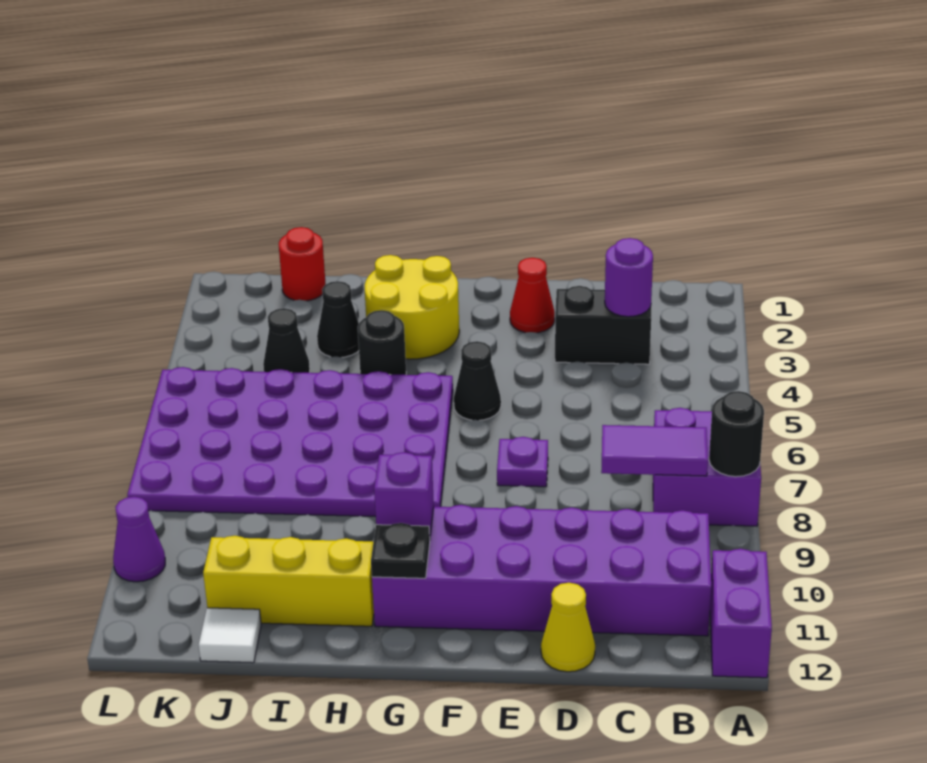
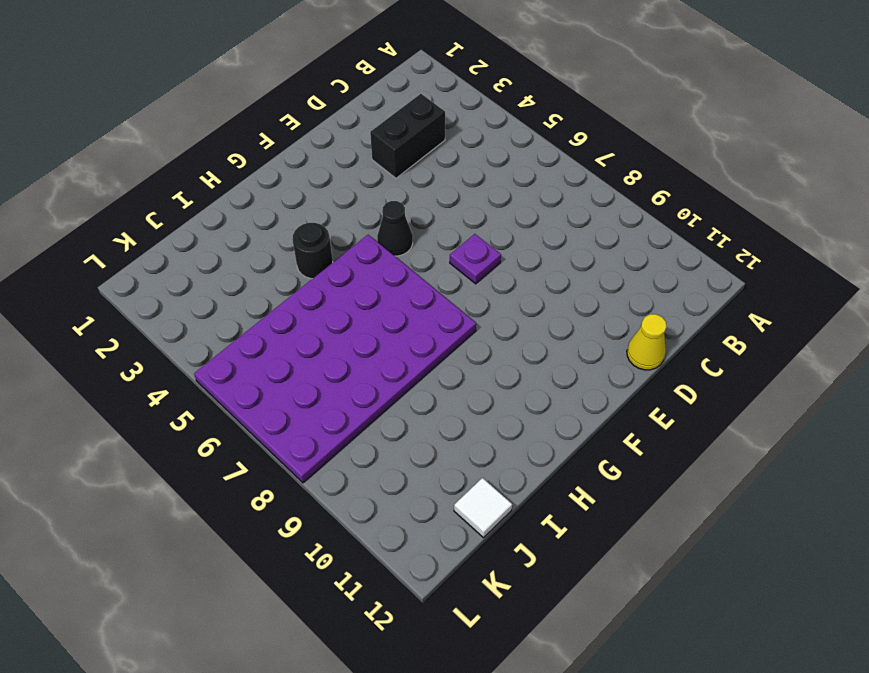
none -> purple 2x2 brick [653,408,761,526]
none -> purple 1x2 brick [710,549,772,678]
none -> purple 2x6 brick [372,505,711,636]

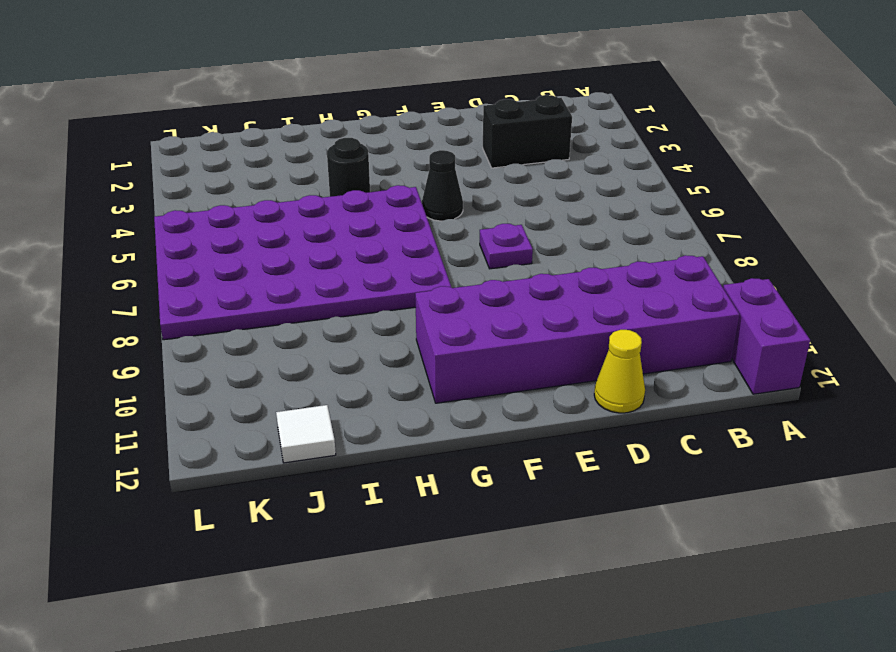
none -> purple 2x2 brick [653,408,761,526]
none -> red 1x1 cone [510,258,555,333]
none -> yellow 2x2 round brick [365,255,459,359]

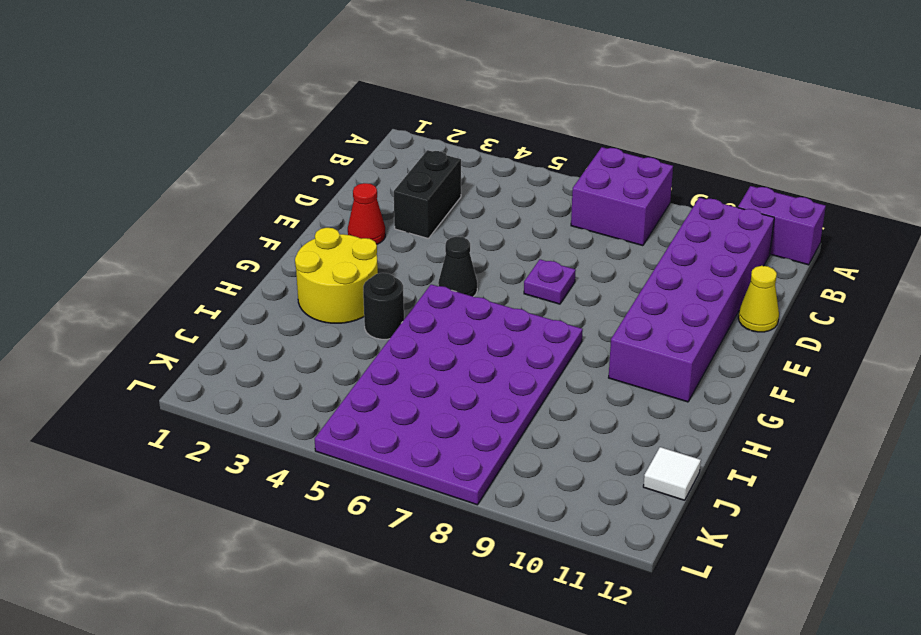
none -> yellow 1x3 brick [203,536,374,626]
none -> black 1x1 cone [317,281,359,357]
none -> red 1x1 round brick [279,227,326,301]

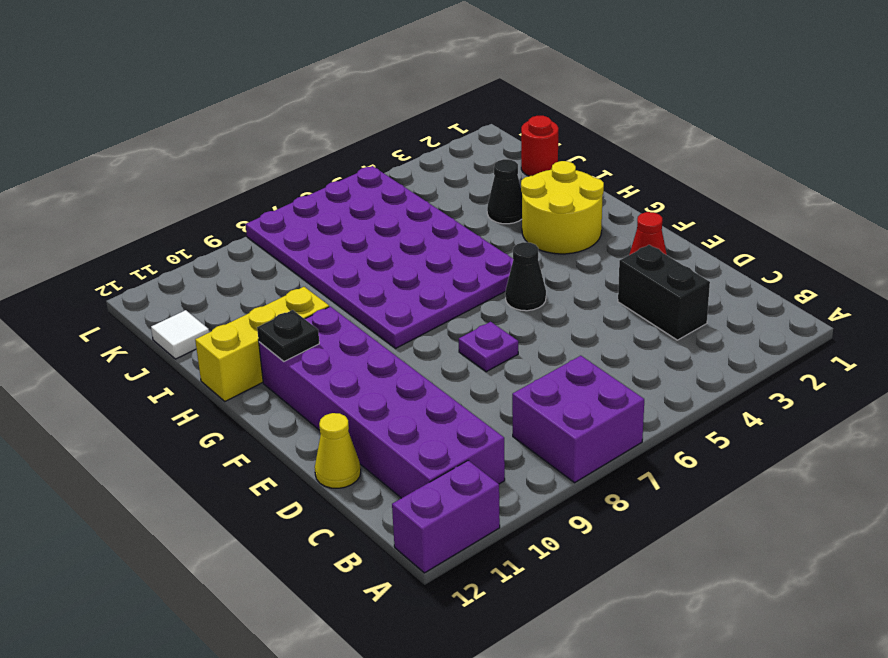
yellow 1x3 brick [195,287,329,401] -> yellow 1x3 brick turned to [203,536,374,626]
none -> black 1x1 round brick [358,310,406,375]
none -> black 1x1 cone [263,308,310,373]
none -> purple 1x1 cone [113,497,165,582]

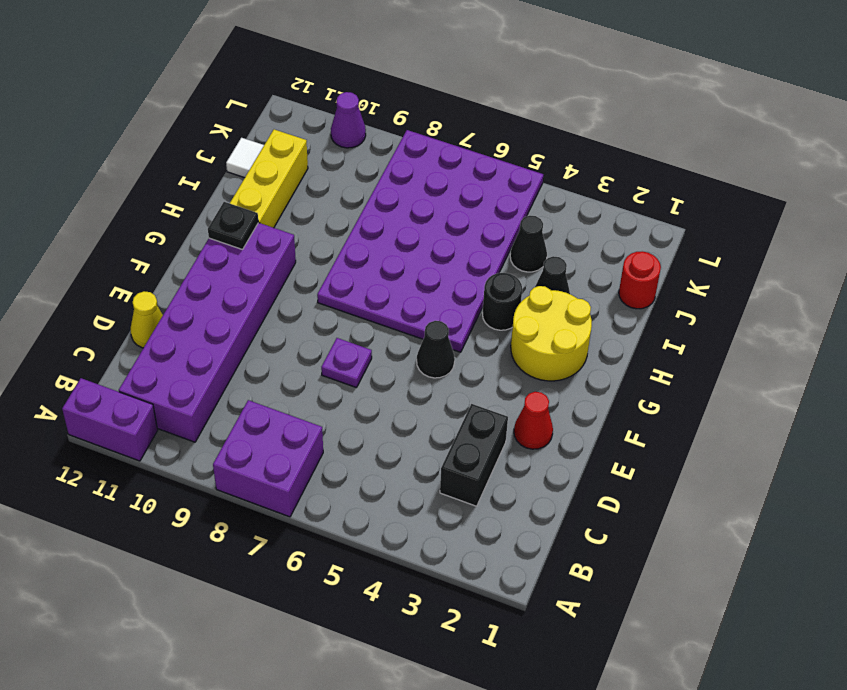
none -> black 1x1 round brick [709,391,764,477]
none -> purple 1x2 tile [601,425,708,476]
none -> purple 1x1 round brick [605,238,653,317]

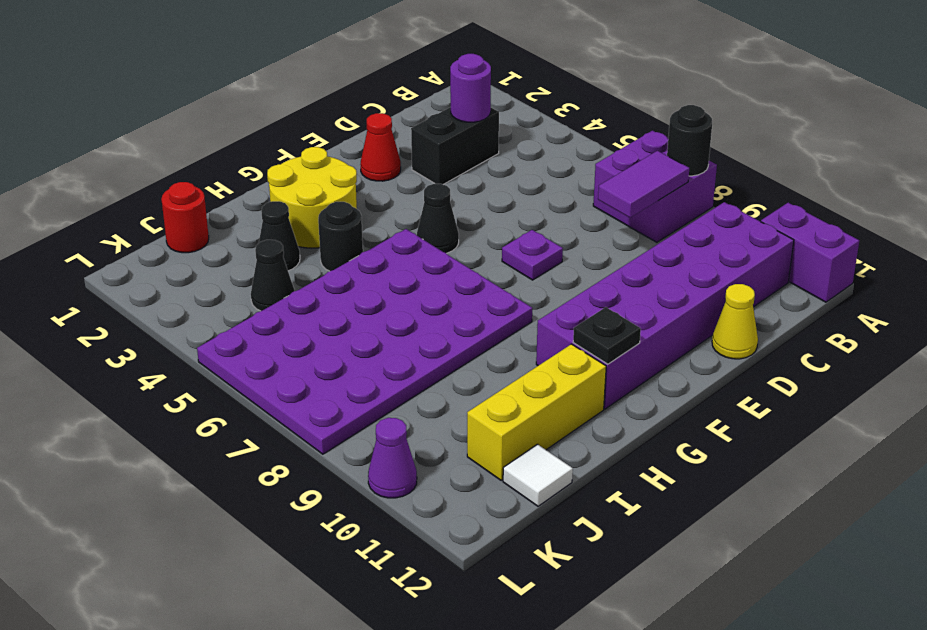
none -> purple 1x1 brick [374,452,434,536]

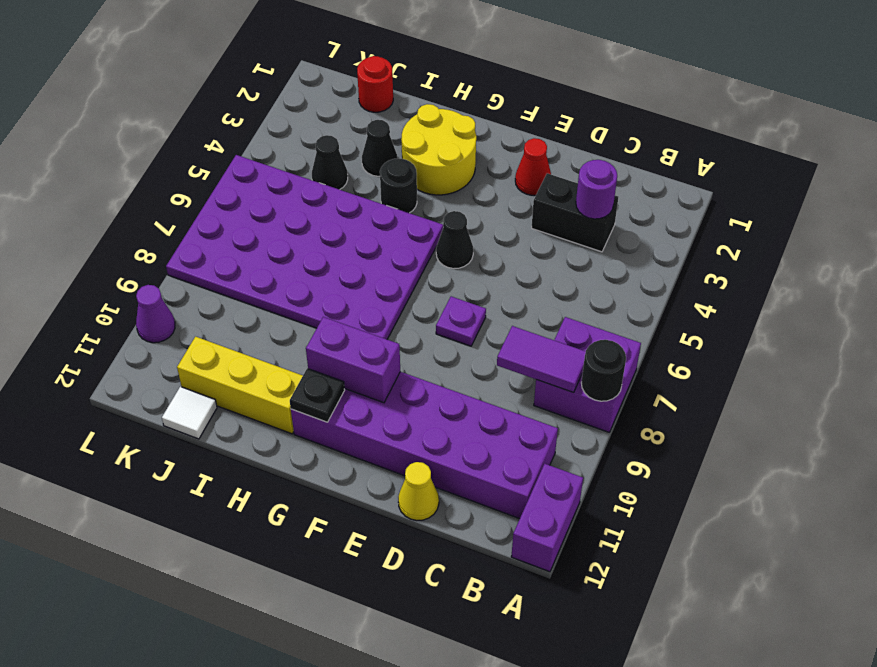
purple 1x2 brick [306,317,400,403] -> purple 1x1 brick [374,452,434,536]

